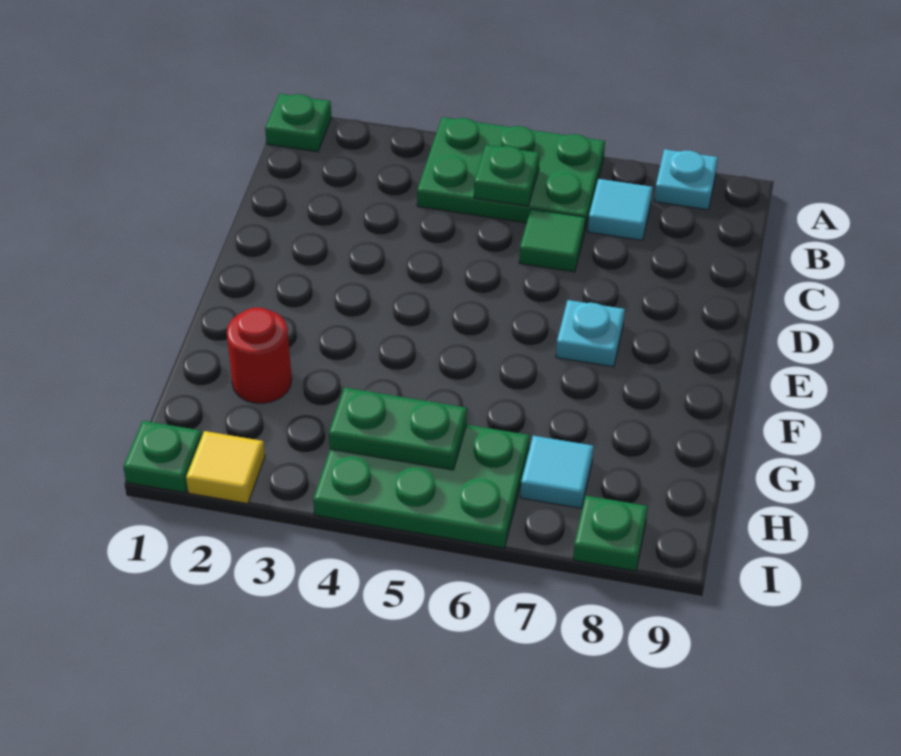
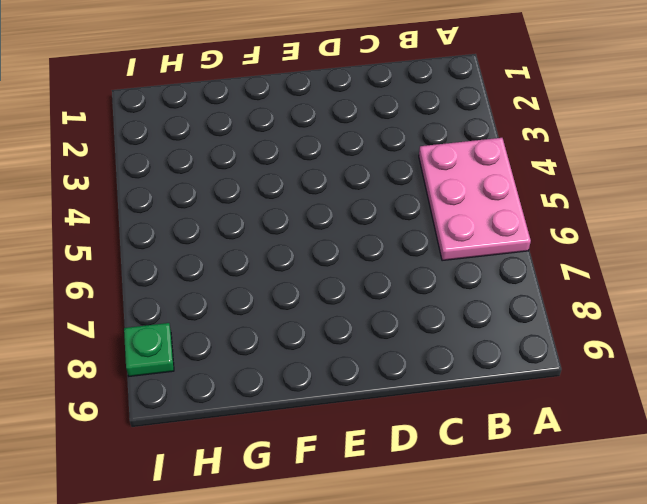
pink 2x3 plate [419,138,531,261] -> green 2x3 plate [417,117,605,230]
none -> green 1x1 plate [265,94,331,152]
none -> cyan 1x1 plate [654,149,718,210]
none -> cyan 1x1 tile [588,179,653,240]

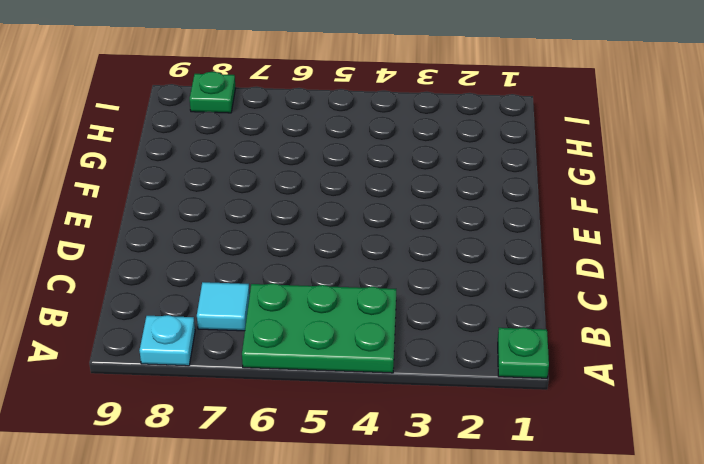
none -> green 1x1 tile [519,209,585,272]
none -> cyan 1x1 plate [556,300,625,367]
none -> red 1x1 round brick [227,308,292,403]

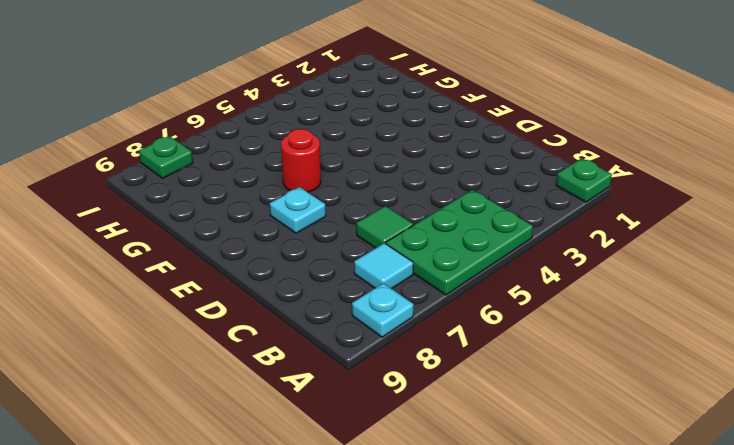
red 1x1 round brick [281,129,321,192] -> red 1x1 round brick moved to [227,308,292,403]
none -> green 2x3 plate [313,425,530,548]
none -> cyan 1x1 tile [520,436,593,508]
none -> green 1x1 plate [123,421,202,493]

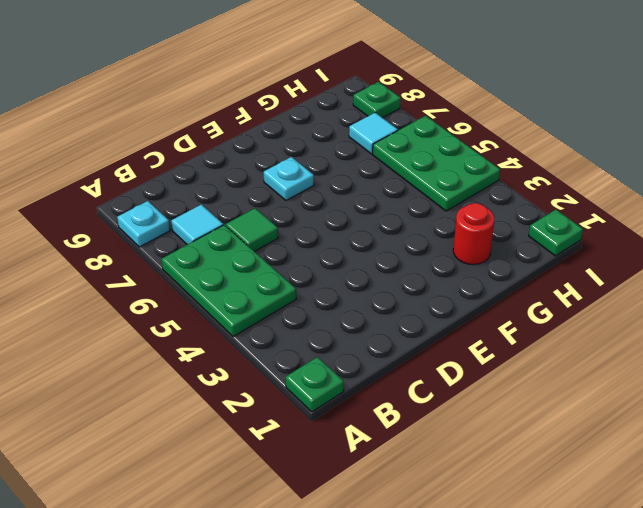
none -> yellow 1x1 tile [186,431,265,504]
none -> green 1x1 plate [474,145,540,206]
none -> green 1x2 plate [329,387,467,470]

